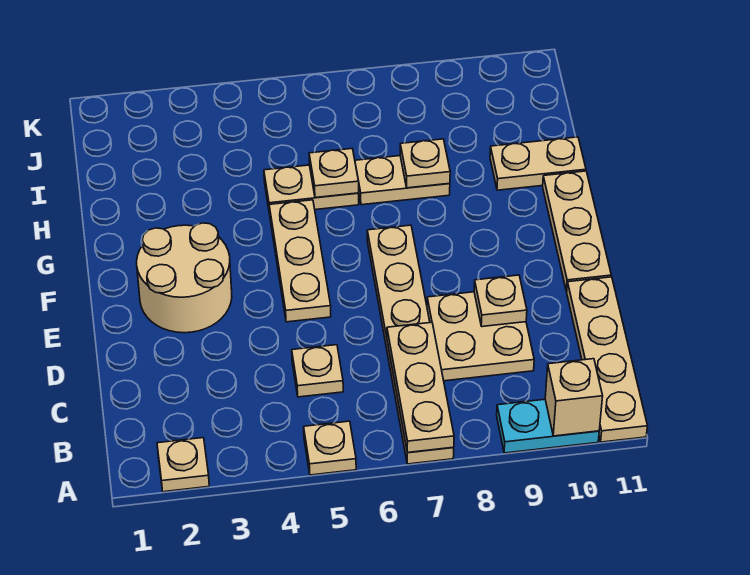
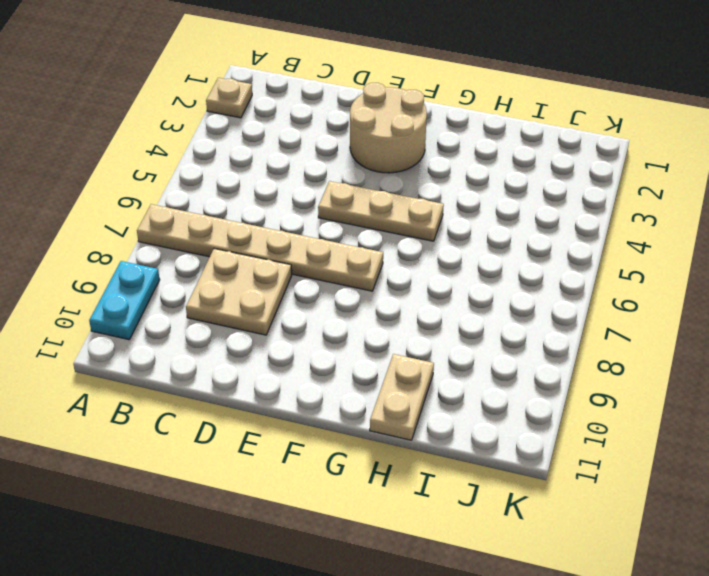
none -> tan 1x1 plate [304,421,356,475]
none -> tan 1x4 plate [567,277,648,442]
none -> tan 1x1 plate [292,345,343,397]

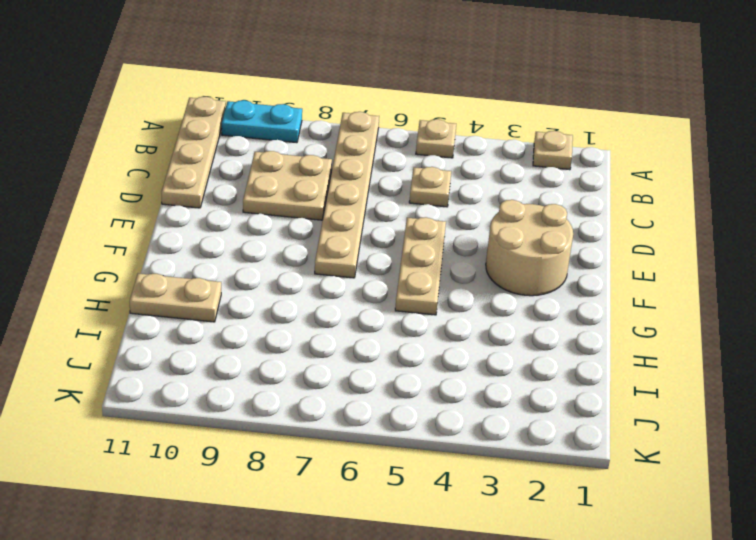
none -> tan 1x3 plate [543,171,611,291]
none -> tan 1x2 plate [264,165,359,214]
none -> tan 1x2 plate [355,156,450,205]

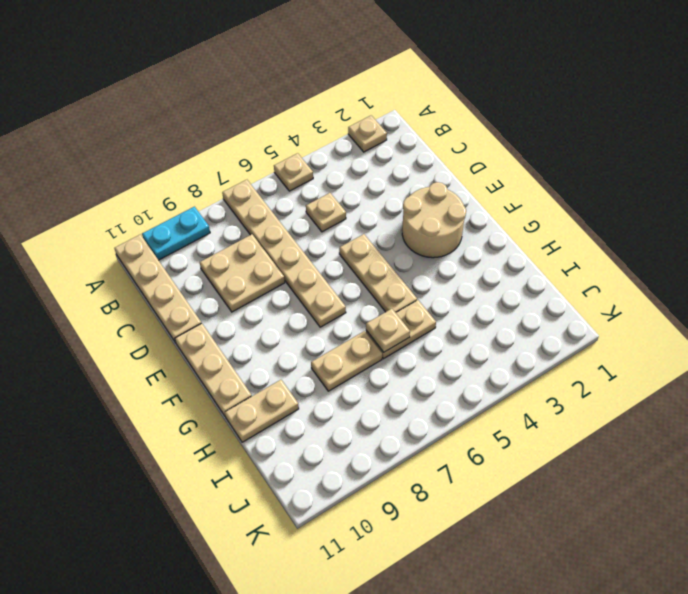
none -> tan 1x3 plate [387,322,454,453]
none -> tan 1x1 brick [545,359,603,436]
none -> tan 1x1 plate [474,275,527,327]

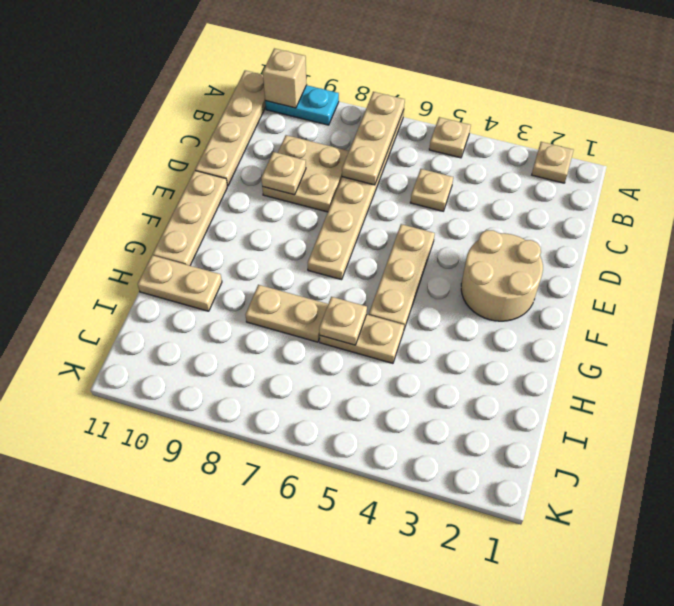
none -> tan 1x1 plate [400,139,450,188]

